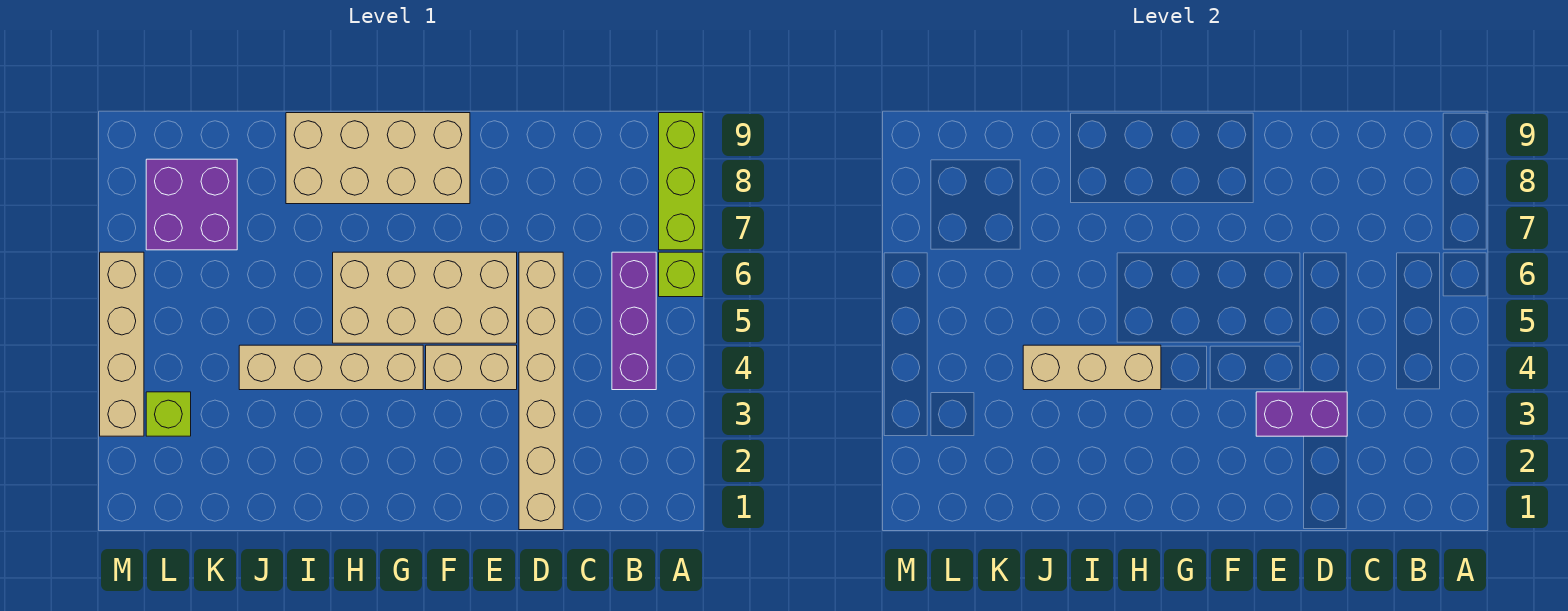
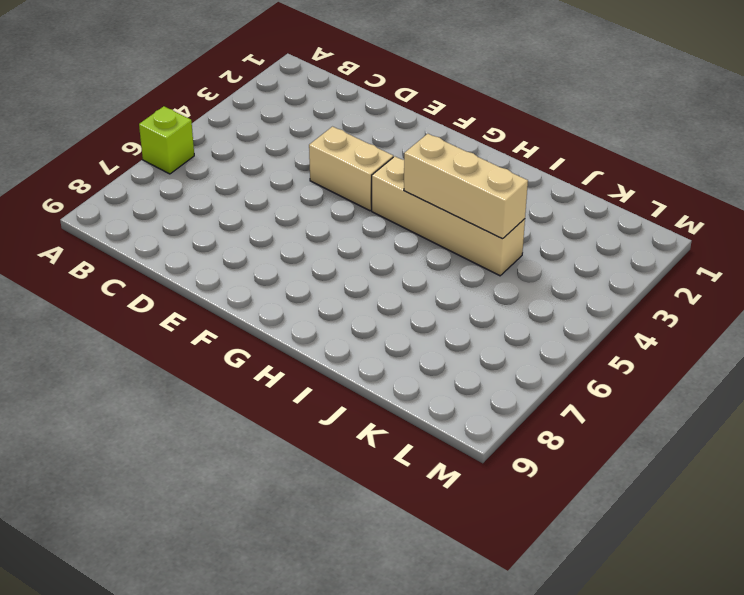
none -> lime 1x3 brick [659,113,703,250]
none -> purple 1x3 brick [612,252,656,390]
none -> tan 1x6 brick [519,252,563,530]

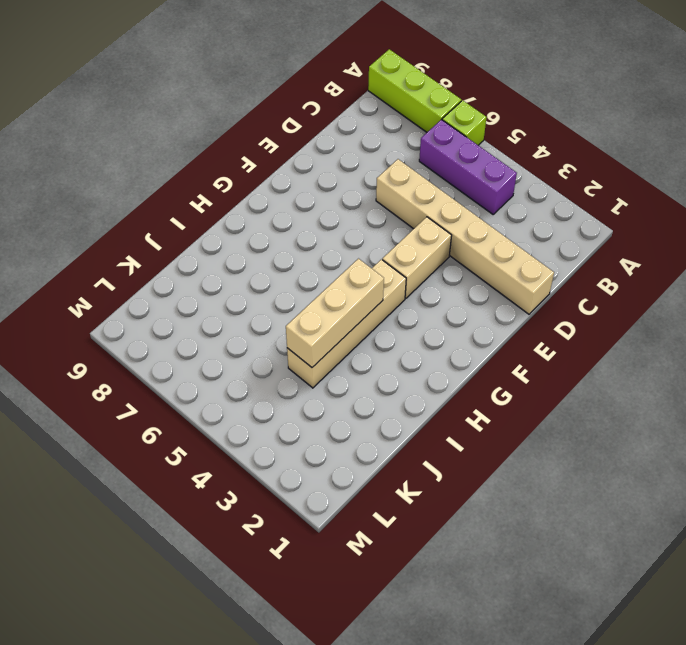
none -> tan 2x4 brick [333,252,517,343]
none -> tan 2x4 brick [286,113,470,204]
none -> purple 2x2 brick [146,159,237,250]

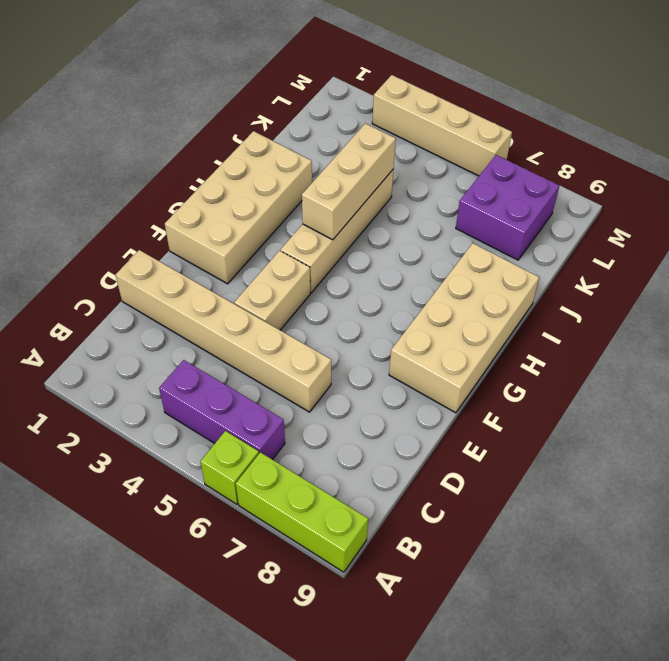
tan 2x4 brick [165,131,312,284] -> tan 2x4 brick moved to [333,252,517,343]
none -> lime 1x1 brick [146,392,191,436]
none -> purple 1x2 brick [1256,392,1347,436]

